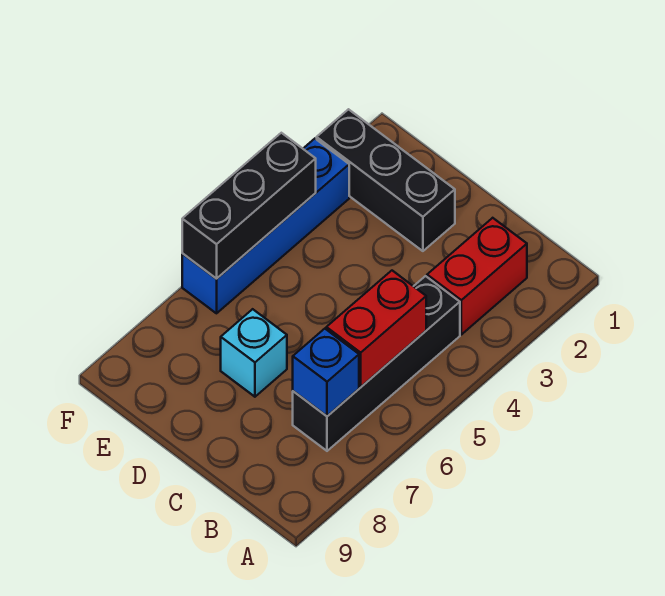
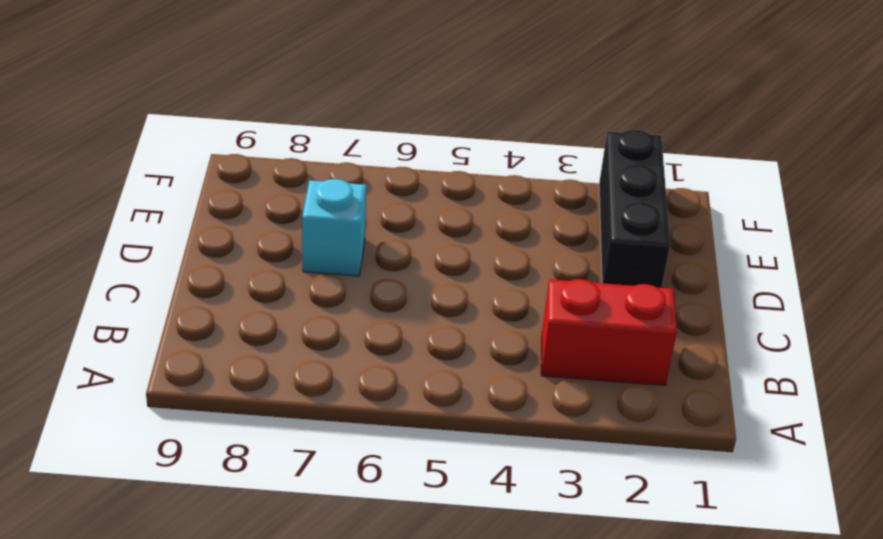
none -> black 1x4 brick [293,276,460,451]
none -> blue 1x4 brick [182,139,349,313]

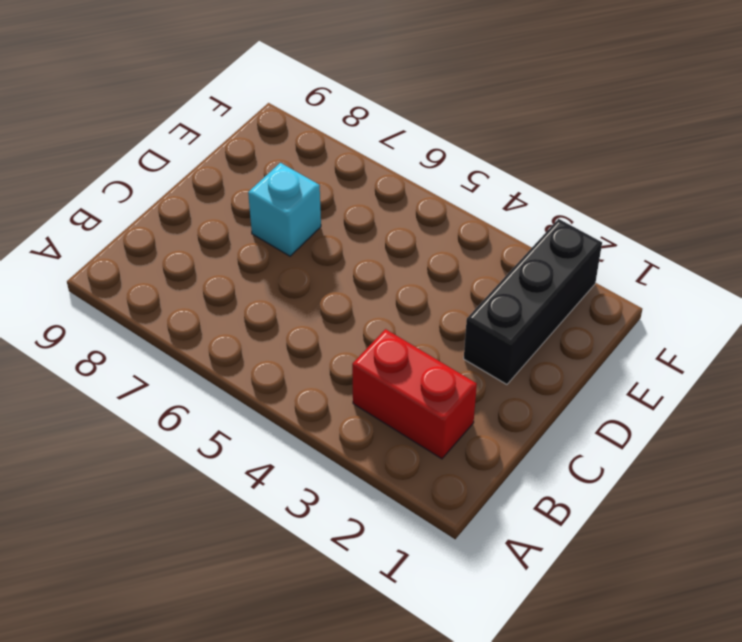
none -> black 1x4 brick [293,276,460,451]
none -> blue 1x4 brick [182,139,349,313]

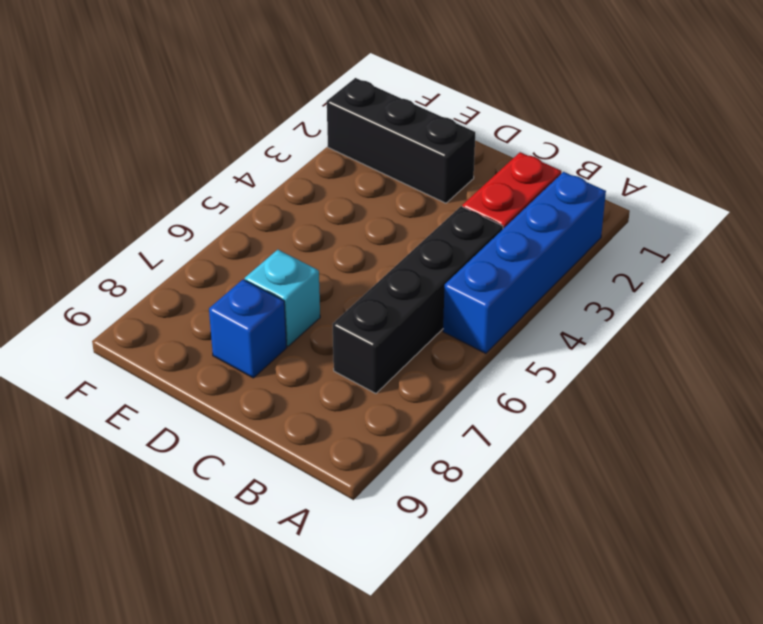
blue 1x4 brick [443,172,606,353] -> blue 1x4 brick moved to [182,139,349,313]
blue 1x1 brick [209,279,287,378] -> blue 1x1 brick moved to [293,329,359,416]
none -> red 1x2 brick [326,271,426,387]
none -> black 1x3 brick [182,133,316,279]

